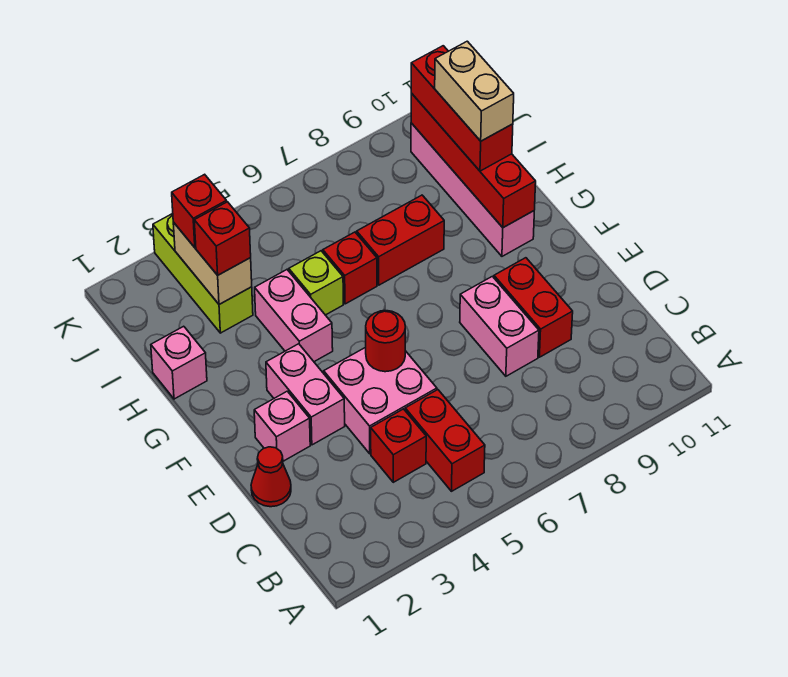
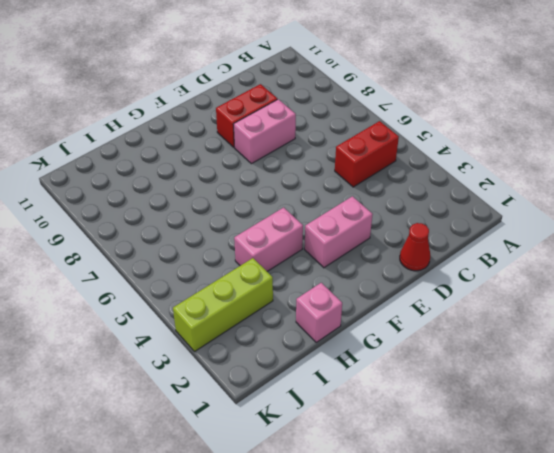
none -> red 1x1 brick [371,409,426,482]
none -> pink 2x2 brick [324,347,437,454]
none -> pink 1x1 brick [254,391,310,461]

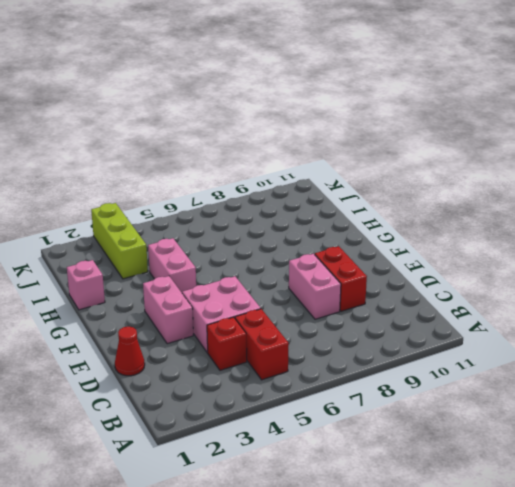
none -> pink 1x1 brick [254,391,310,461]
none -> pink 1x4 brick [411,123,534,256]
none -> lime 1x1 brick [289,251,343,315]

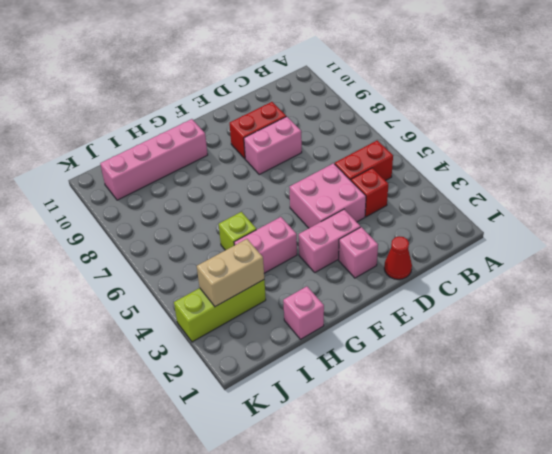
none -> red 1x1 brick [323,232,377,304]
none -> red 1x2 brick [357,195,444,285]
none -> red 1x1 round brick [366,311,405,372]

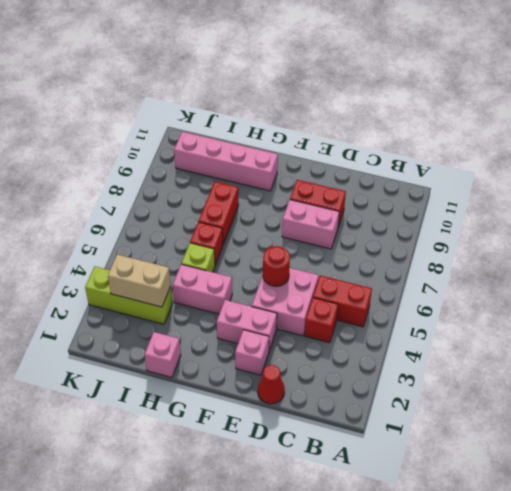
none -> red 1x4 brick [411,93,536,228]
none -> red 1x3 brick [411,46,513,171]
none -> red 1x1 brick [194,202,251,275]

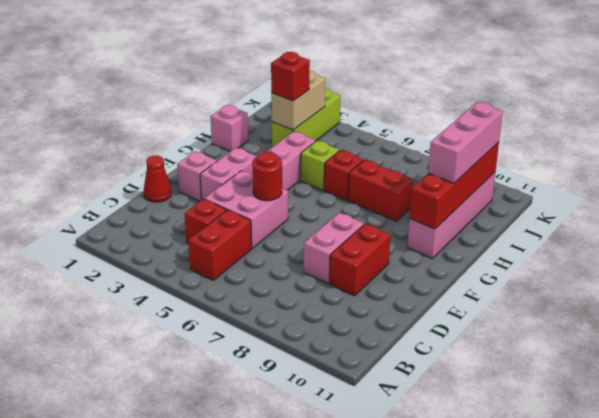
pink 1x3 brick [428,102,503,183] -> red 1x3 brick [411,46,513,171]
none -> red 1x1 brick [172,174,227,247]
none -> tan 1x2 brick [435,41,514,141]

